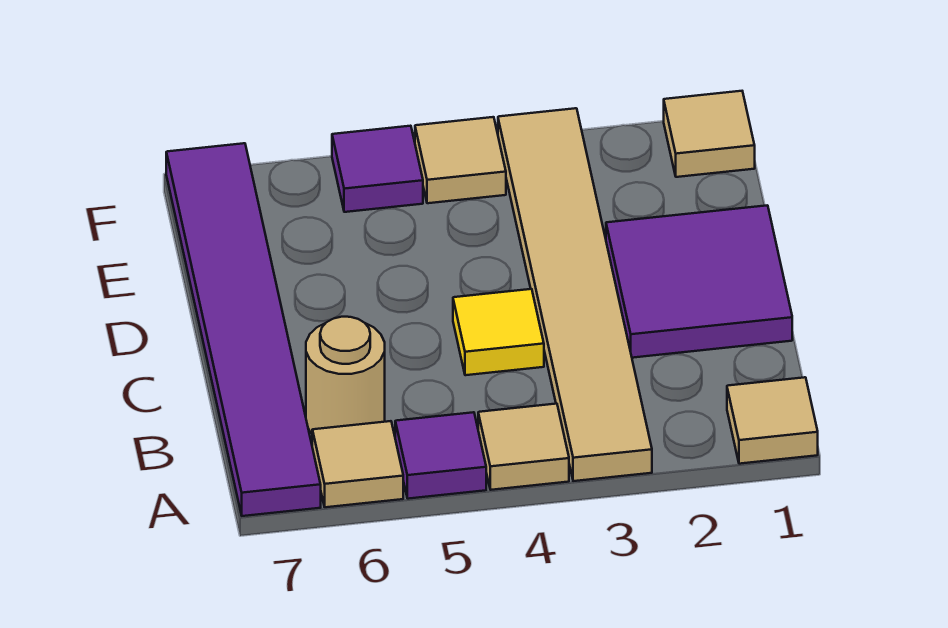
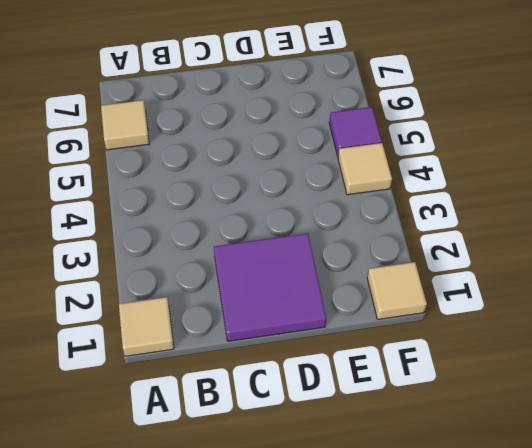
none -> tan 1x6 tile [498,108,652,481]
none -> tan 1x1 tile [478,404,569,490]
none -> purple 1x1 tile [395,412,486,499]

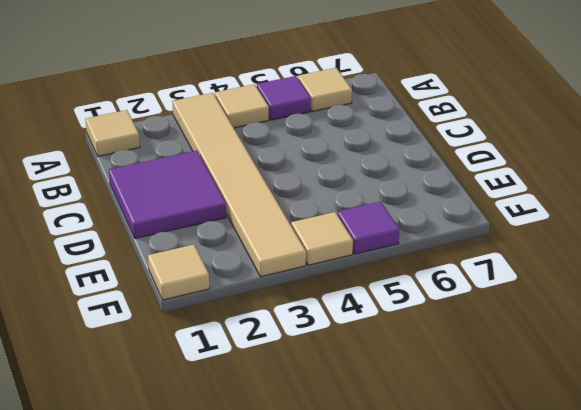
none -> purple 1x6 tile [166,143,321,516]
none -> tan 1x1 round brick [306,317,385,433]
none -> yellow 1x1 tile [453,289,544,375]

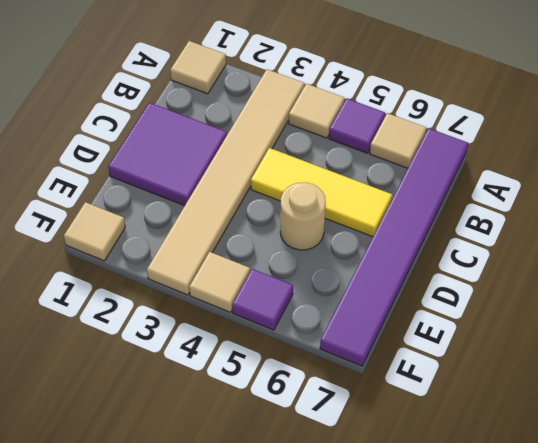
yellow 1x3 tile [251,148,392,237] -> yellow 1x1 tile [453,289,544,375]
tan 1x1 round brick [280,182,326,250] -> tan 1x1 round brick moved to [306,317,385,433]

